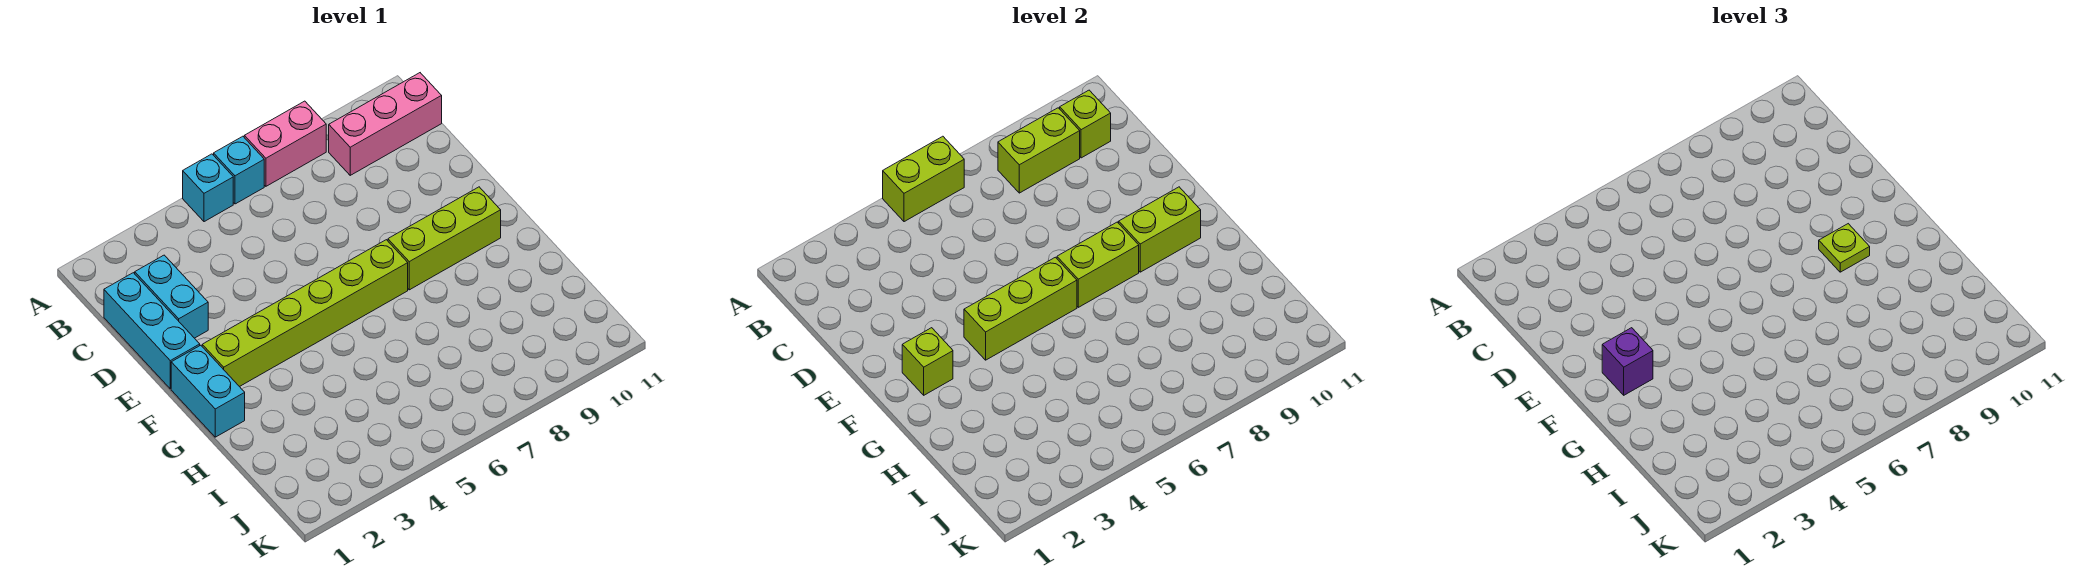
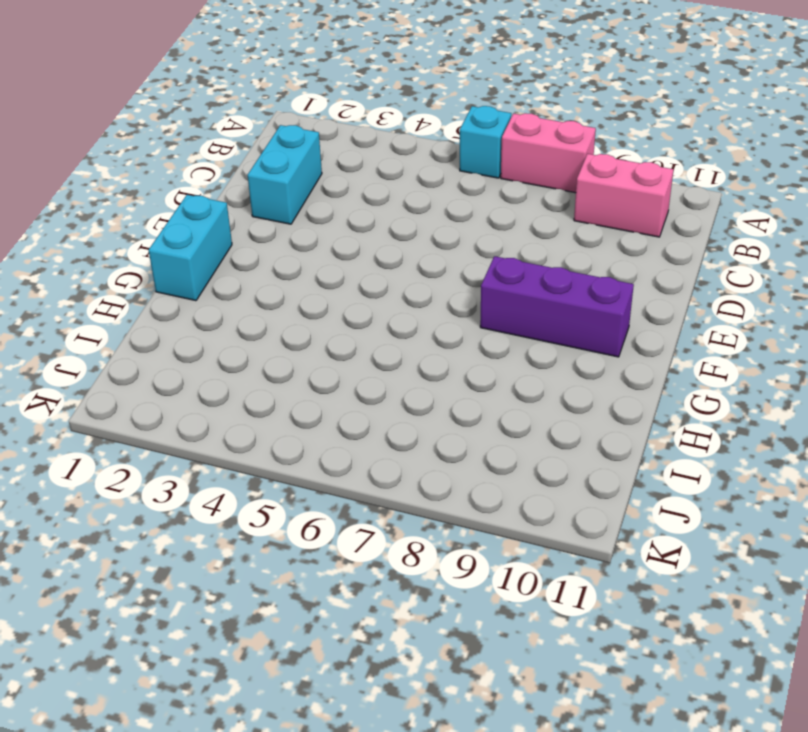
pink 1x2 brick [574,154,674,237] -> pink 1x3 brick [329,73,442,175]
purple 1x3 brick [480,256,634,357] -> lime 1x3 brick [388,187,501,290]
none -> cyan 1x1 brick [183,154,233,222]
none -> cyan 1x3 brick [104,273,200,389]
none -> lime 1x6 brick [202,240,408,387]

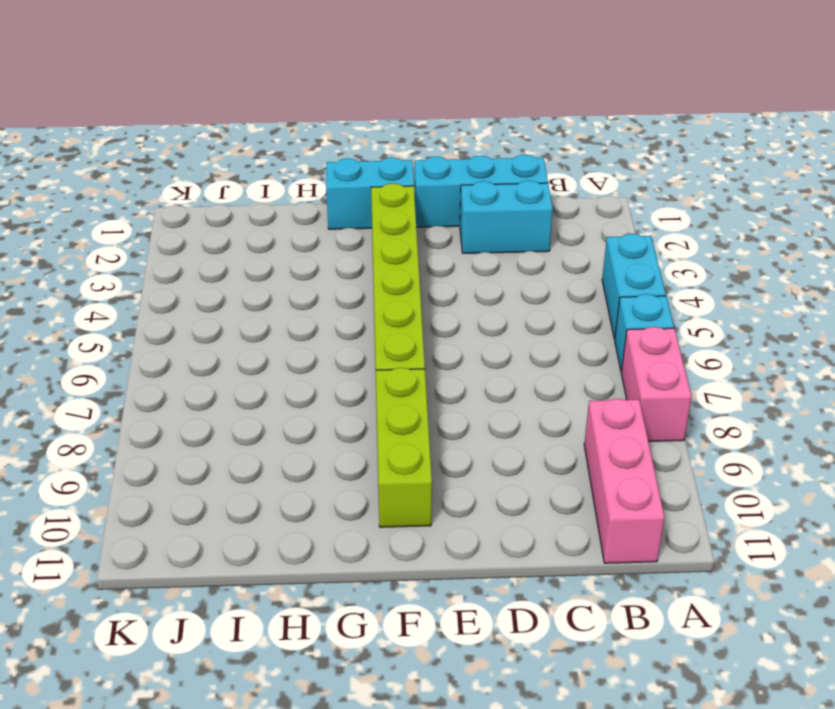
cyan 1x2 brick [602,234,666,339] -> cyan 1x1 brick [183,154,233,222]
none -> lime 1x2 brick [883,136,964,222]
none -> lime 1x2 brick [998,108,1080,193]
none -> lime 1x1 brick [1060,90,1111,158]

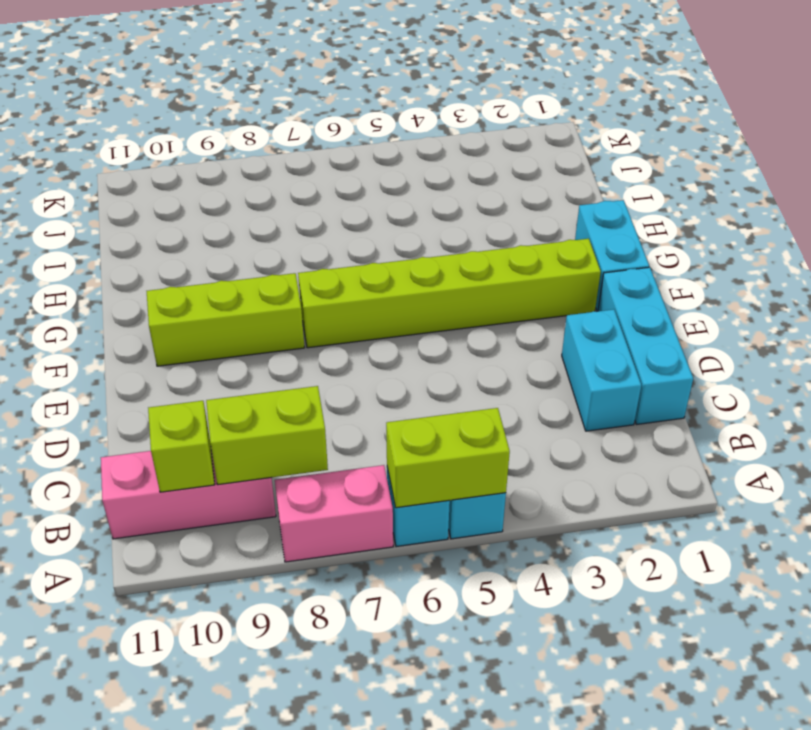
none -> lime 1x1 brick [902,328,953,395]
none -> lime 1x3 brick [964,257,1077,360]
none -> lime 1x2 brick [1057,222,1139,307]

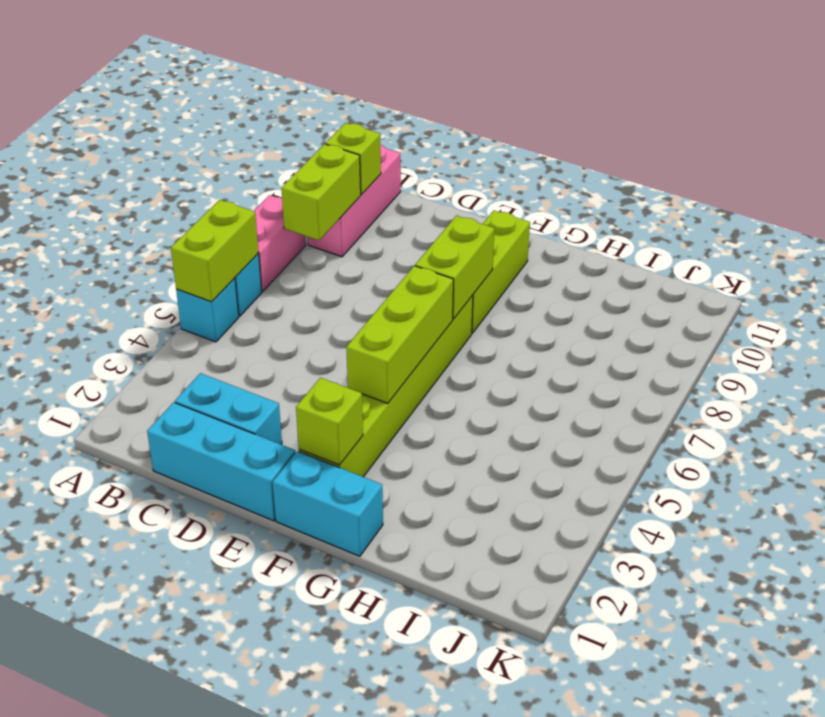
none -> lime 1x2 brick [1119,187,1201,272]
none -> purple 1x1 brick [1602,328,1653,395]
none -> lime 1x1 plate [1819,224,1870,272]

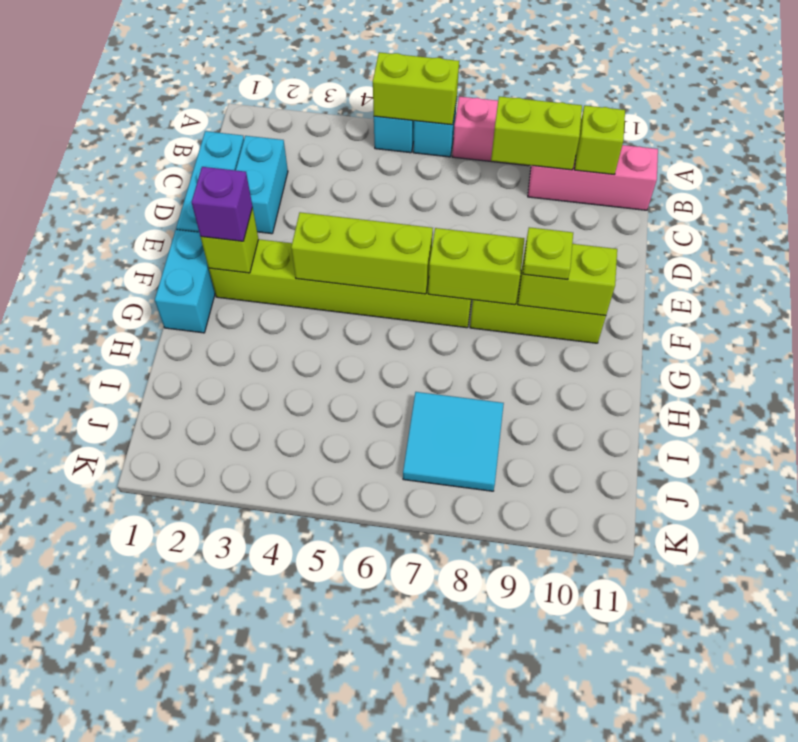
cyan 2x2 tile [403,392,504,491] -> none

